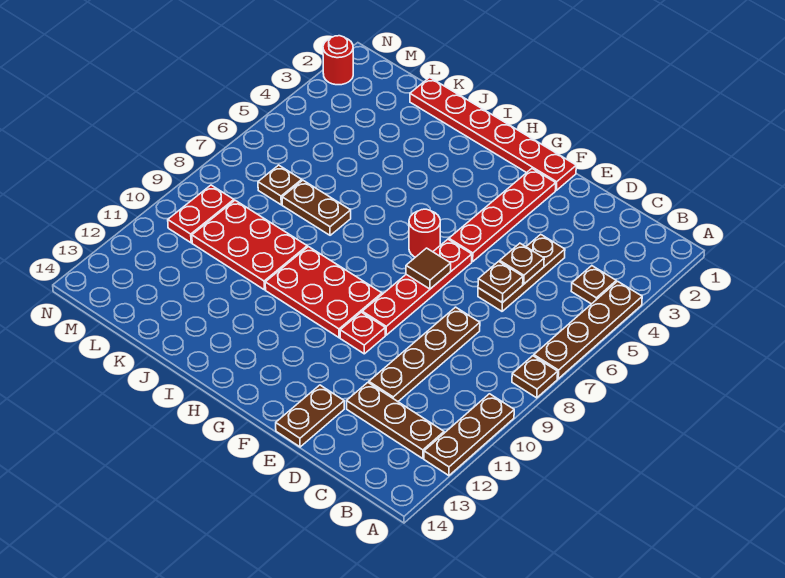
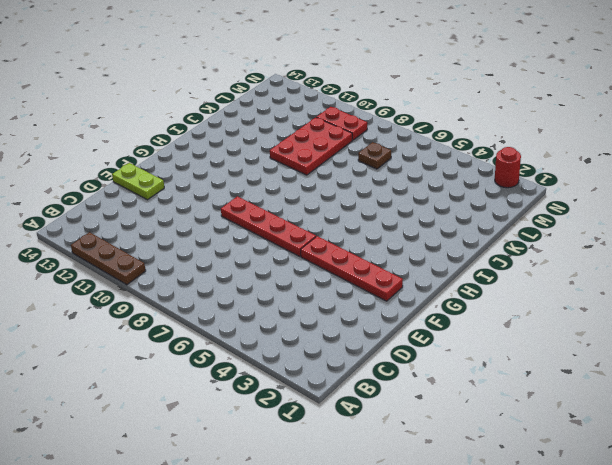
lime 1x2 plate [112,163,164,200] -> brown 1x2 plate [276,385,344,447]
none -> brown 1x4 plate [534,281,642,379]
none -> brown 1x1 plate [512,356,558,398]
none -> brown 1x1 plate [571,266,616,304]

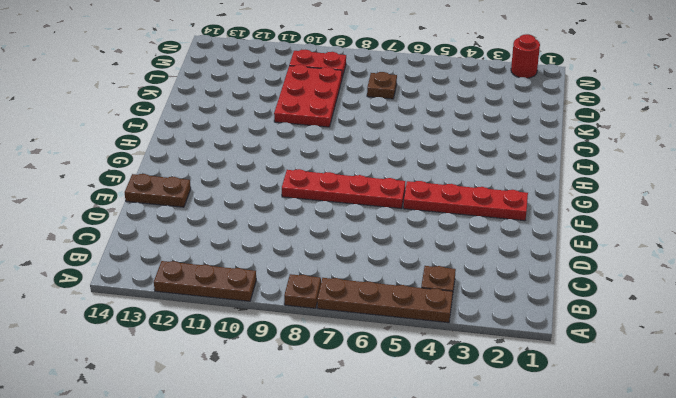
none -> brown 1x3 plate [347,383,444,458]
none -> brown 1x3 plate [478,234,565,311]
none -> brown 1x4 plate [369,307,480,401]

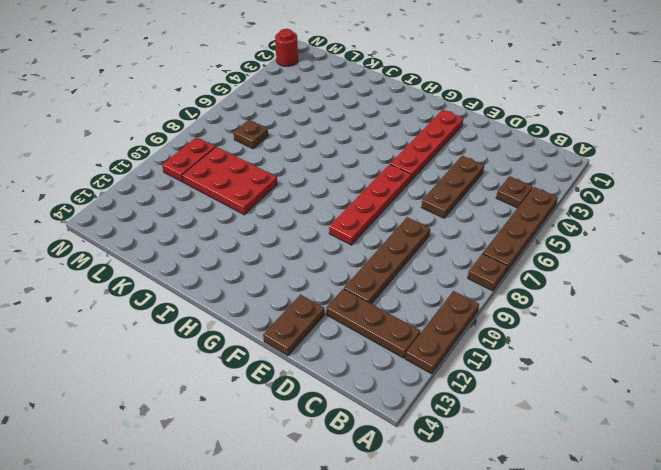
none -> red 1x6 plate [410,77,576,190]
none -> red 1x1 plate [340,312,385,354]
none -> red 1x1 round brick [409,209,440,257]

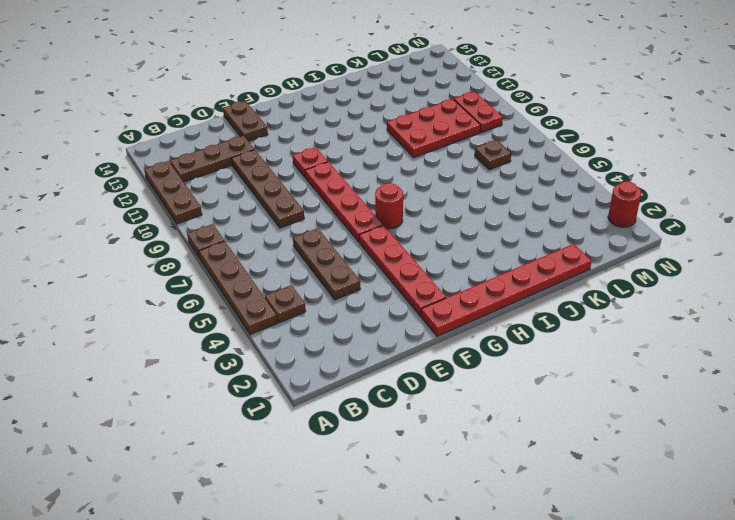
none -> red 2x3 plate [265,247,382,338]
none -> brown 1x2 plate [282,180,351,235]
none -> brown 1x1 plate [500,243,544,284]

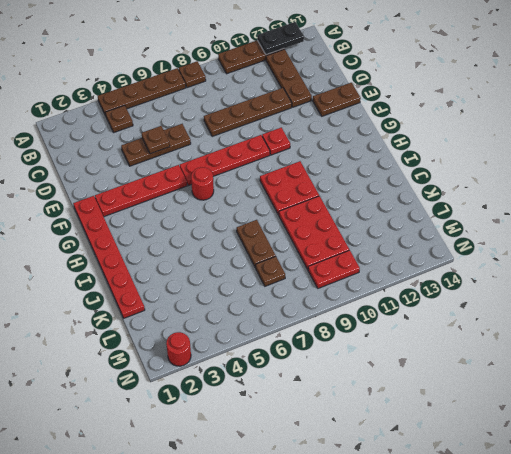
black 1x2 plate [257,22,304,55] -> none
red 2x2 plate [260,161,319,215] -> red 2x3 plate [265,247,382,338]
none -> brown 1x1 plate [478,261,523,303]
none -> brown 1x1 tile [406,248,451,289]

